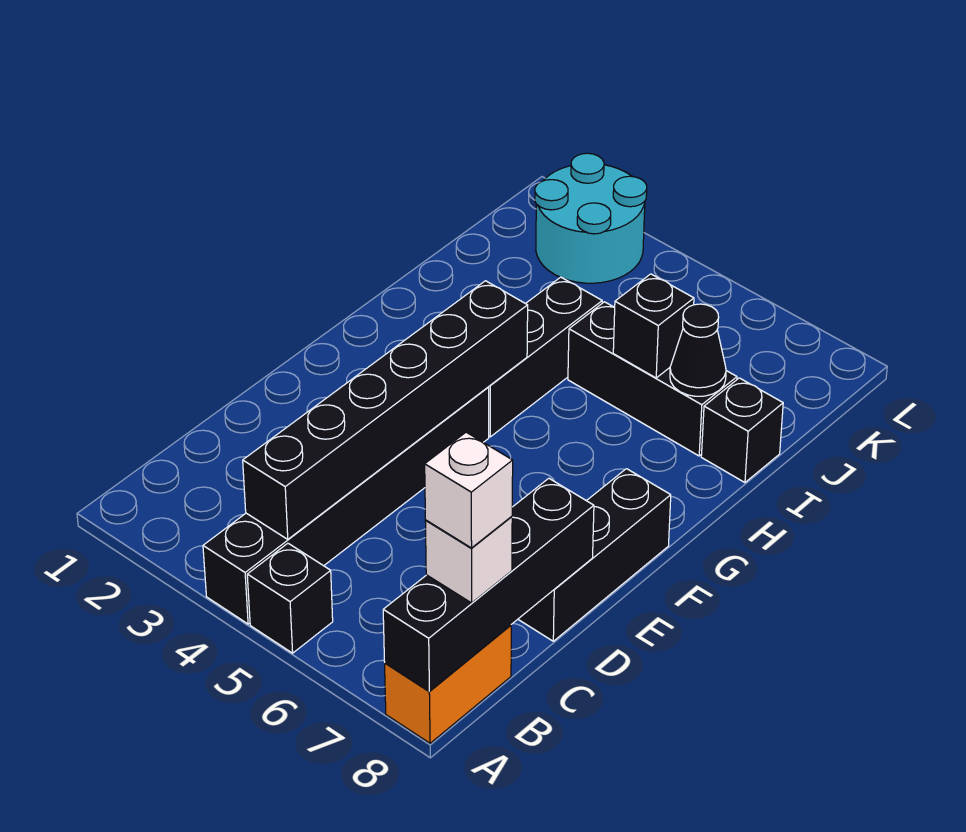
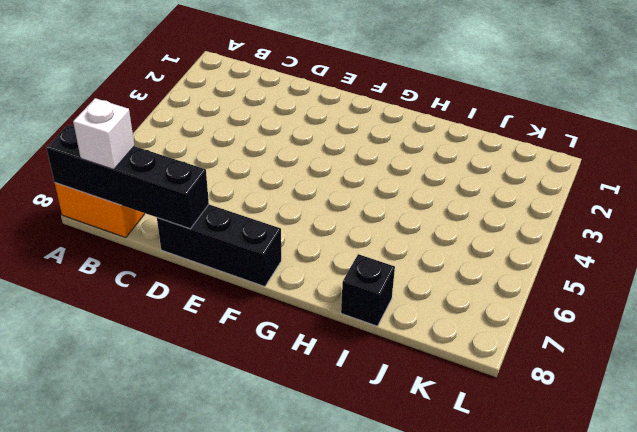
none -> black 1x6 brick [203,387,489,624]
none -> black 1x1 brick [247,543,333,653]
none -> black 1x3 brick [489,277,602,437]

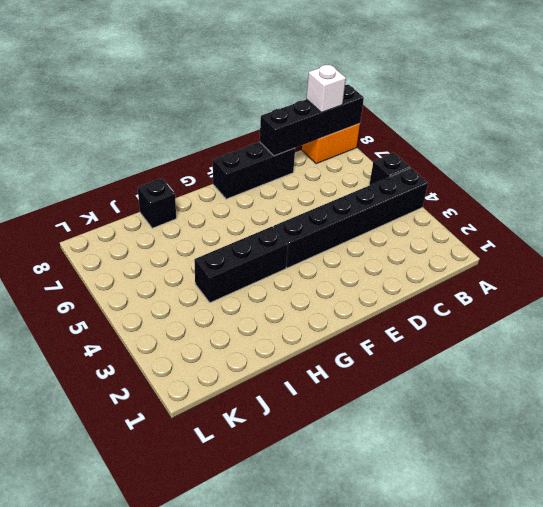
none -> black 1x3 brick [568,302,737,456]
none -> cyan 2x2 round brick [535,153,647,283]
none -> black 1x6 brick [243,281,528,539]

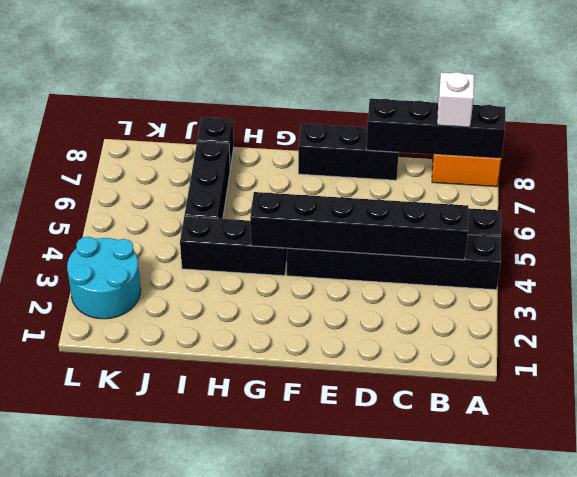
none -> black 1x1 brick [613,274,694,378]
none -> black 1x1 cone [670,304,726,396]
none -> white 1x1 brick [425,432,513,548]

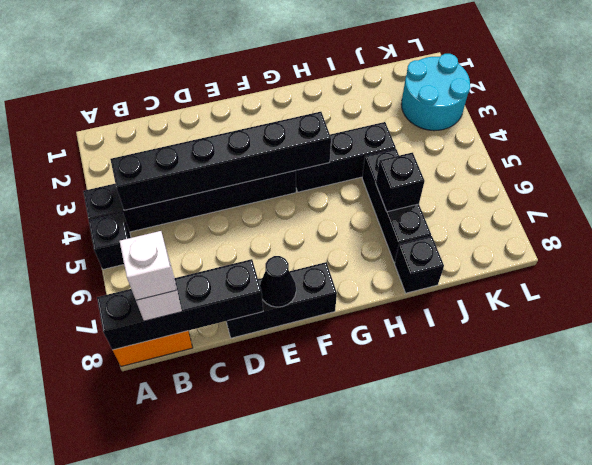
black 1x1 cone [260,256,296,307] -> black 1x1 cone moved to [670,304,726,396]

